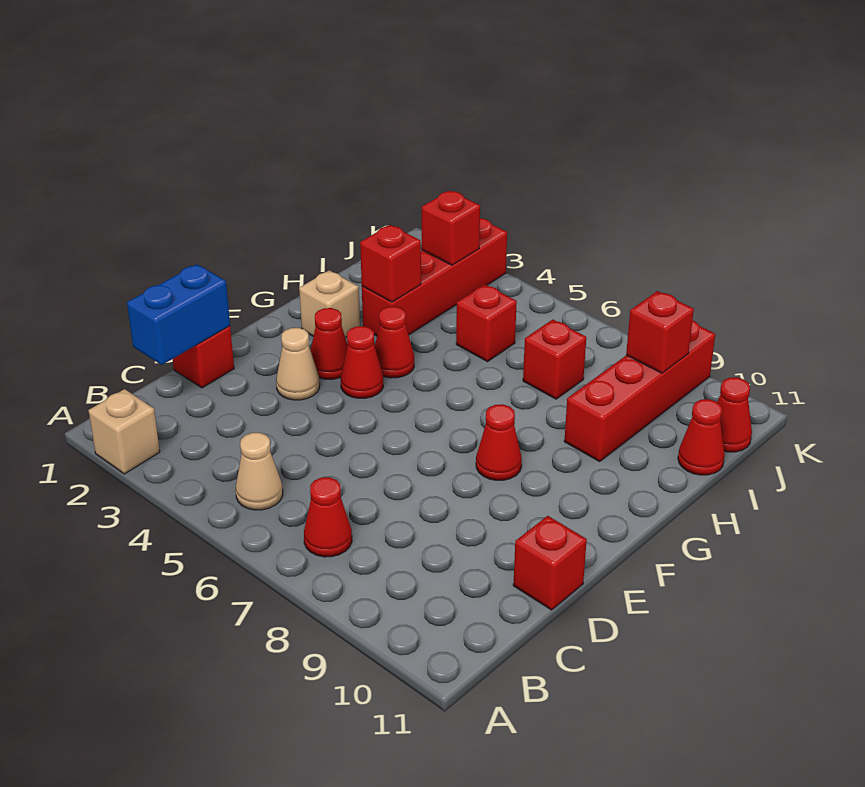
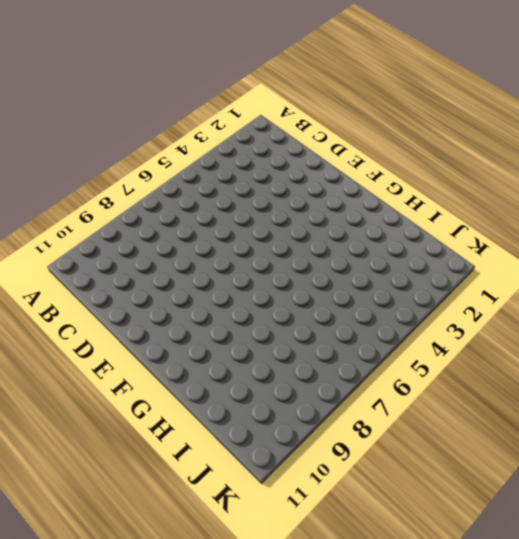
none -> tan 1x1 brick [88,389,160,474]
none -> tan 1x1 cone [236,433,283,510]
none -> red 1x1 cone [304,477,352,557]

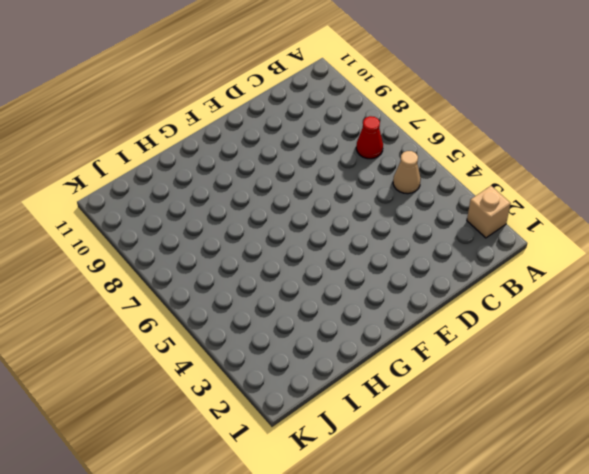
none -> red 1x1 brick [173,326,234,388]
none -> red 1x1 brick [513,516,587,610]
none -> tan 1x1 cone [276,328,320,400]

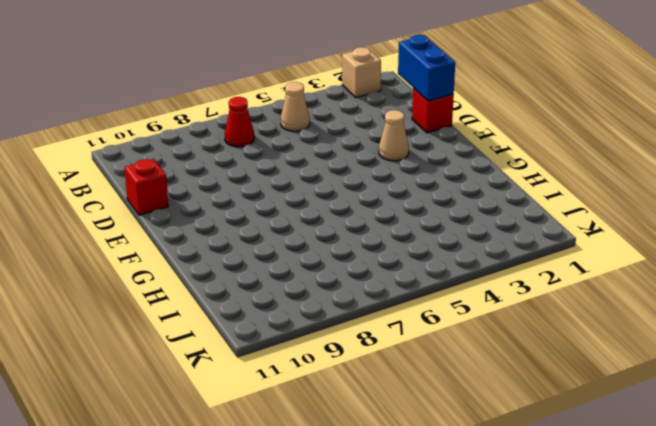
none -> red 1x1 cone [311,308,348,379]
none -> red 1x1 cone [341,326,383,398]
none -> red 1x1 cone [476,404,522,480]

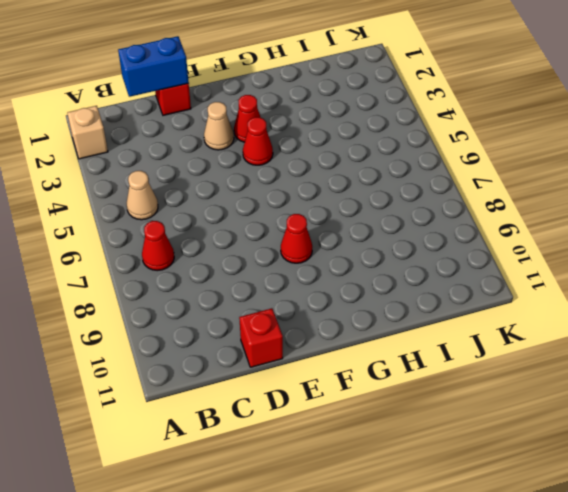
none -> tan 1x1 brick [299,270,360,338]
none -> red 1x1 cone [375,307,414,378]
none -> red 1x4 brick [362,218,507,336]

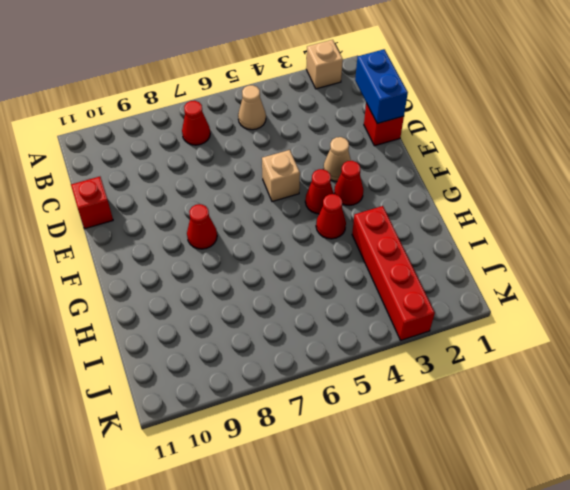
tan 1x1 brick [262,150,300,202] -> tan 1x1 brick moved to [299,270,360,338]
none -> red 1x4 brick [564,320,715,461]
none -> red 1x1 brick [456,284,517,362]
none -> red 1x1 brick [523,319,586,399]

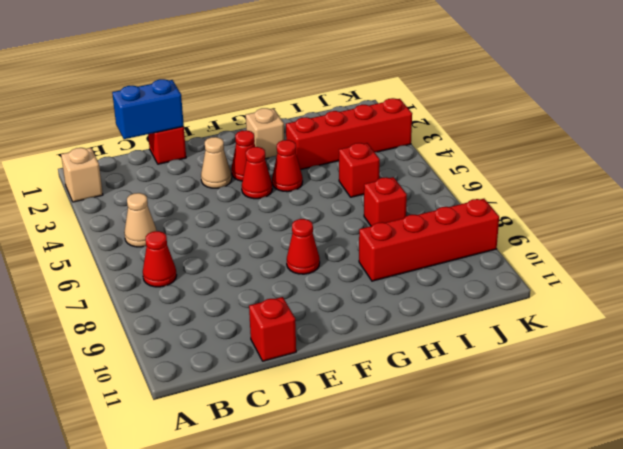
none -> red 1x1 cone [678,399,725,475]
none -> red 1x1 cone [717,377,752,452]
none -> red 1x1 brick [360,225,421,302]

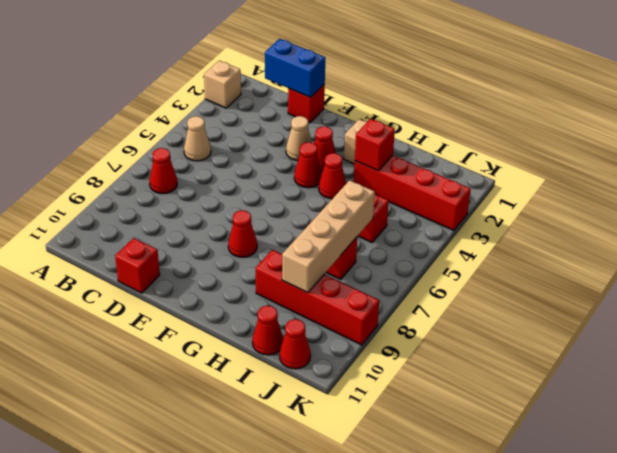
tan 1x4 brick [282,180,375,293] -> none
none -> red 1x1 brick [422,191,480,265]
none -> red 1x1 brick [626,291,694,373]

